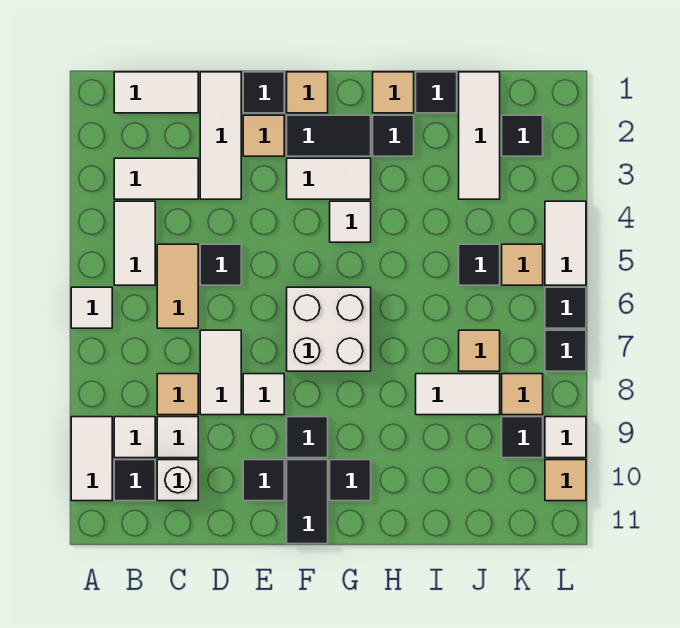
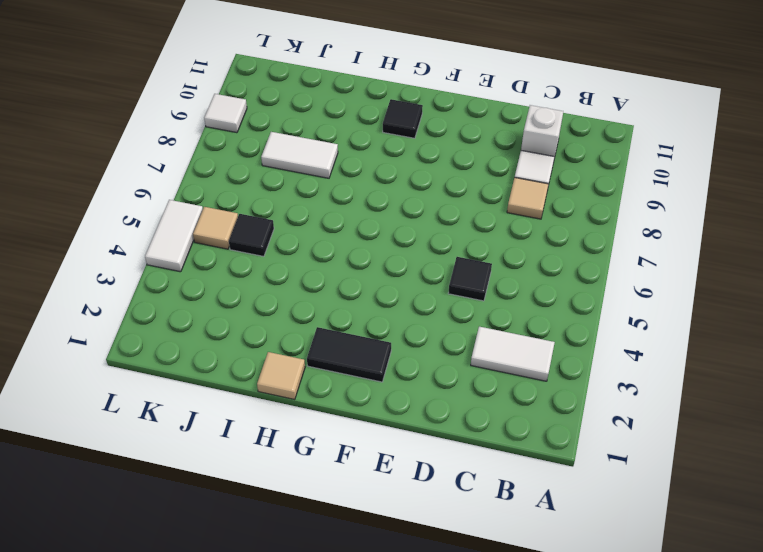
none -> white 1x1 tile [71,287,112,328]
none -> white 1x2 tile [71,417,112,501]
none -> white 1x2 tile [114,72,198,113]
none -> white 1x2 tile [114,201,155,285]

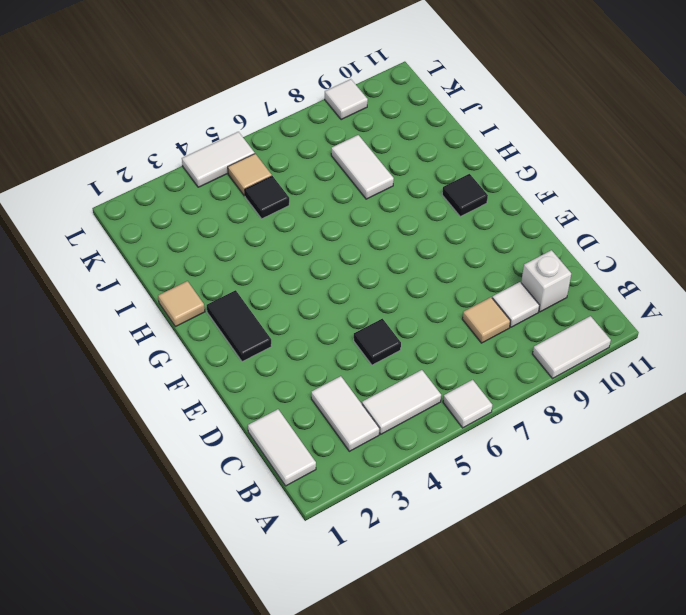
none -> white 1x1 tile [114,417,155,458]
none -> black 1x1 tile [114,460,155,501]
none -> tan 1x2 tile [157,244,198,328]
none -> white 1x3 tile [200,72,241,199]

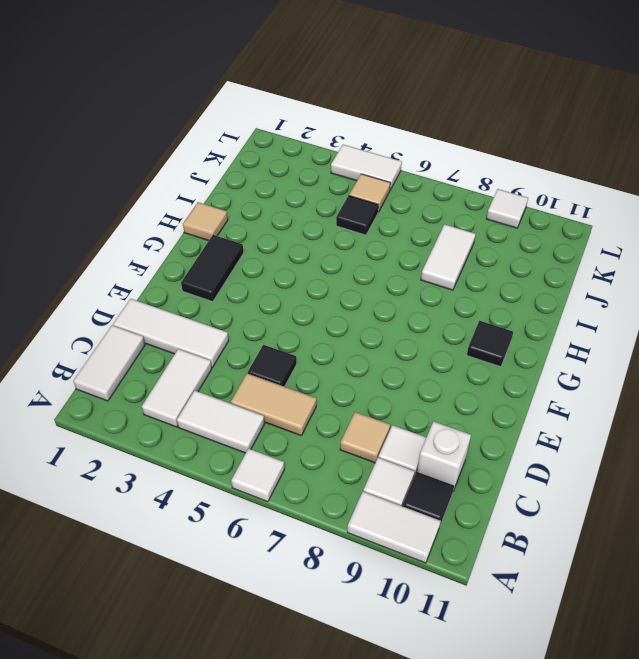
none -> white 1x2 tile [200,330,241,415]
none -> black 1x1 tile [243,72,284,113]
none -> tan 1x1 tile [243,115,284,156]
none -> white 1x1 tile [243,374,284,415]

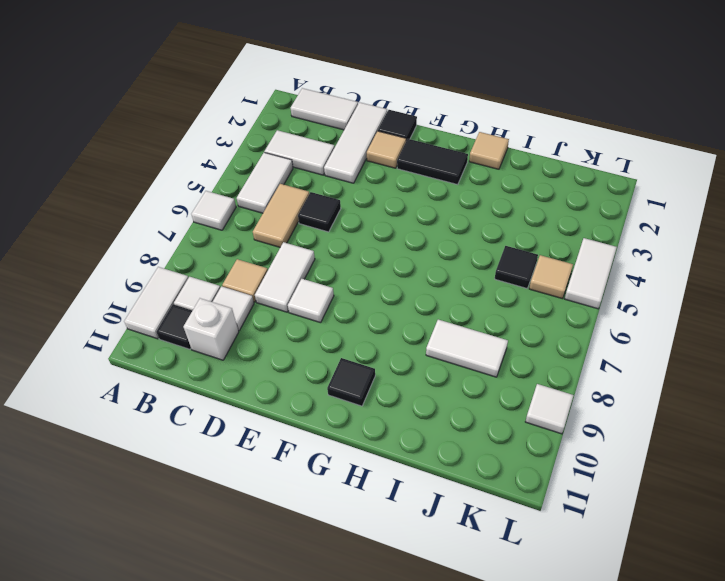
none -> black 1x1 tile [243,460,284,501]
none -> tan 1x1 tile [287,72,328,113]
none -> white 1x2 tile [287,158,371,199]
none -> white 2x2 brick [287,287,371,371]

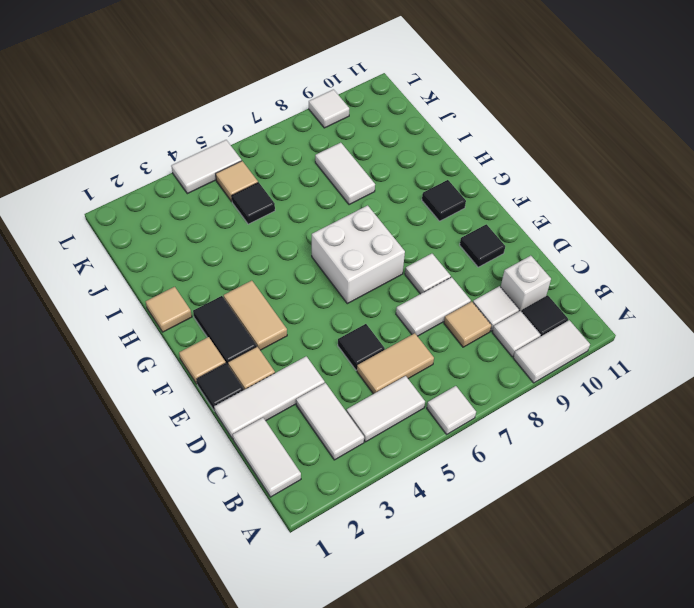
tan 1x2 tile [224,281,287,350] -> white 1x2 tile [287,158,371,199]
none -> black 1x1 tile [287,417,328,458]
none -> black 1x2 tile [287,460,328,544]
none -> white 1x1 tile [330,201,371,242]
none -> black 1x1 tile [373,115,414,156]

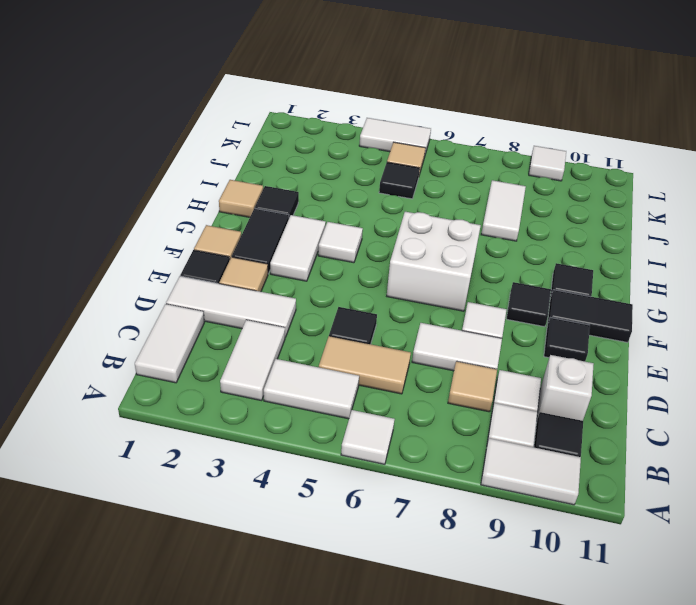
none -> black 1x1 tile [416,72,457,113]
none -> white 1x3 tile [459,72,500,199]
none -> tan 1x1 tile [459,330,500,371]
none -> black 1x1 tile [502,115,543,156]

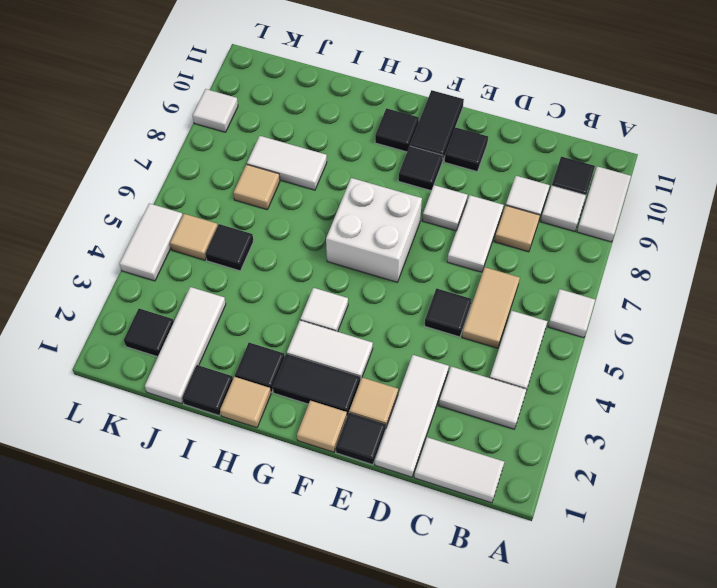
none -> white 1x1 brick [157,460,198,501]
none -> tan 1x1 tile [502,374,543,415]
none -> black 1x1 tile [502,417,543,458]
none -> black 1x1 tile [545,287,586,328]

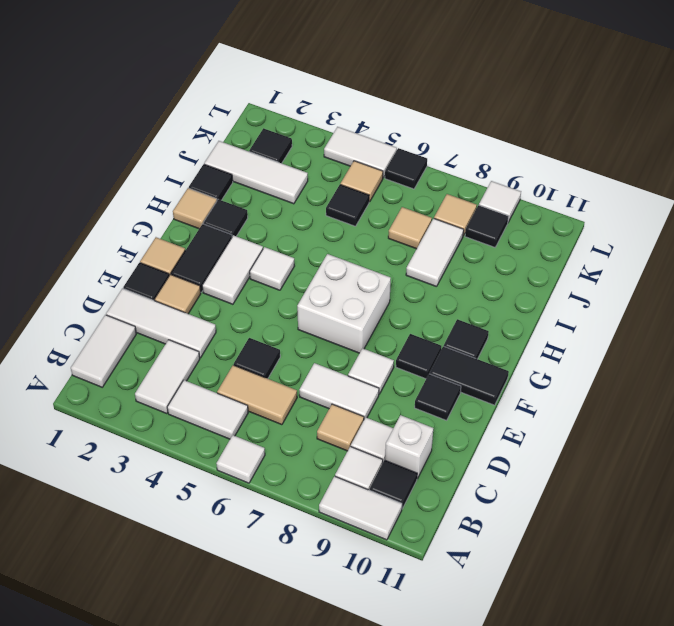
none -> black 1x1 tile [545,330,586,371]
none -> tan 1x1 tile [545,460,586,501]

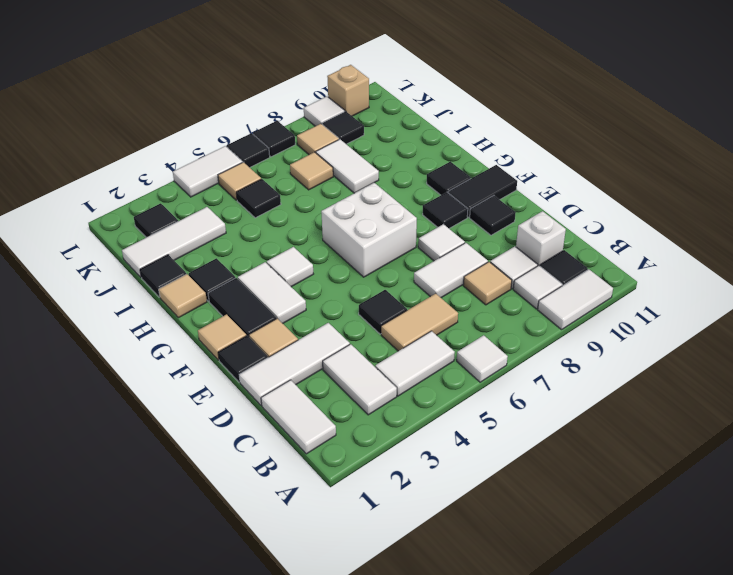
tan 1x1 brick [327,65,369,116] -> tan 1x1 tile [545,460,586,501]

